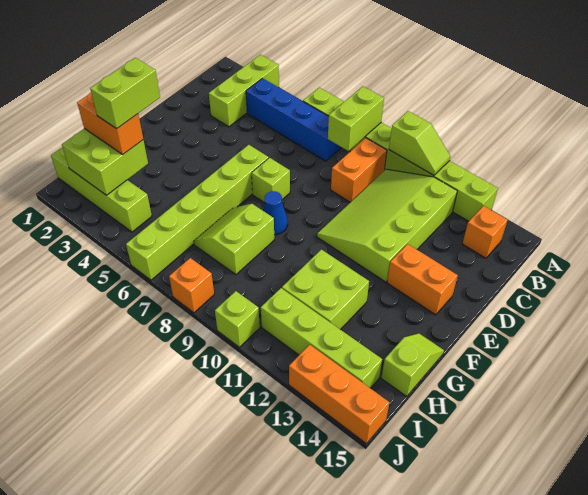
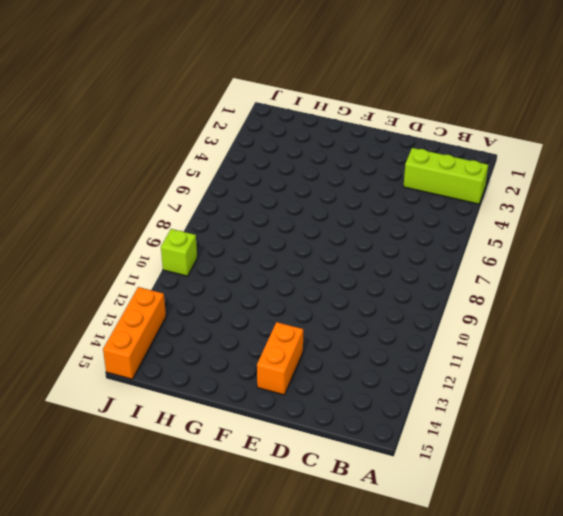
none -> lime 1x8 brick [303,88,498,221]
none -> blue 1x4 brick [246,78,342,161]
none -> orange 1x2 brick [331,138,387,202]

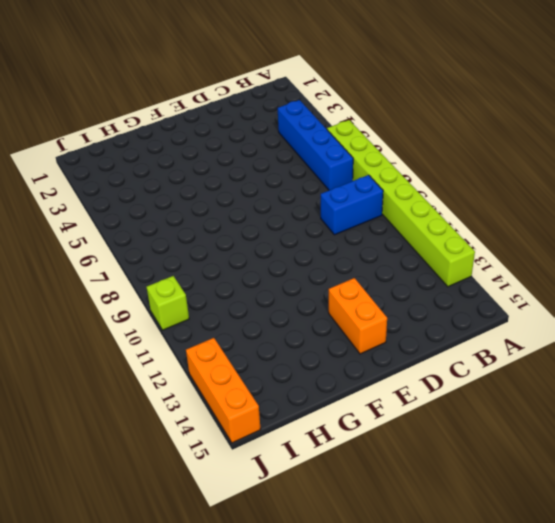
blue 1x2 brick [321,175,383,235] -> orange 1x2 brick [331,138,387,202]
none -> lime 1x3 brick [209,55,279,127]
none -> lime 3x4 slope [317,169,457,282]
none -> orange 1x1 brick [463,206,508,258]

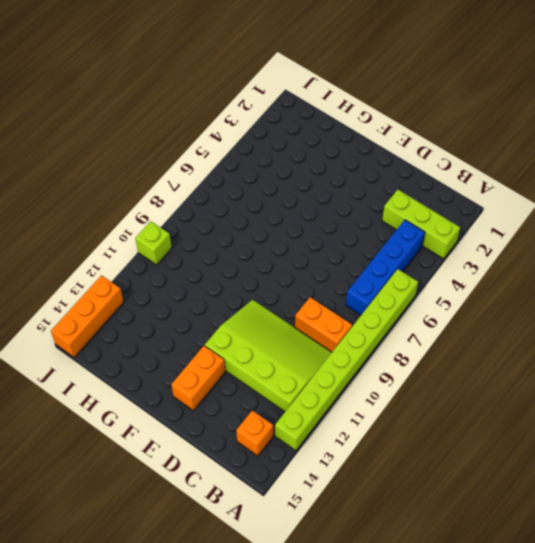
none -> lime 1x6 brick [126,145,269,280]
none -> lime 1x1 brick [252,158,290,203]
none -> blue 1x1 cone [263,191,288,235]

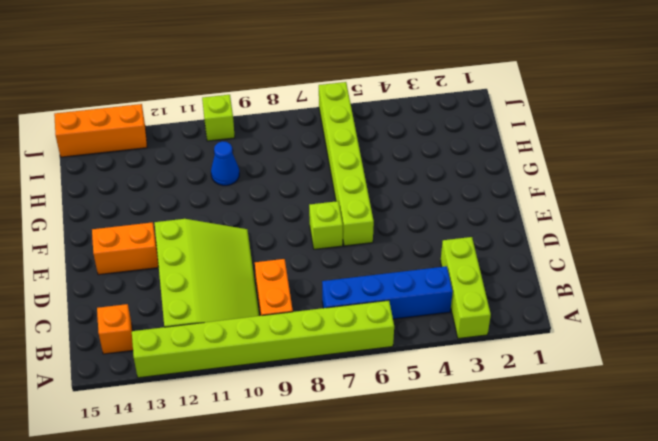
blue 1x1 cone [211,141,239,186] -> blue 1x1 cone moved to [263,191,288,235]
none -> lime 2x2 slope [194,204,274,275]
none -> lime 2x2 brick [282,250,369,330]
none -> lime 1x2 slope [381,333,444,396]

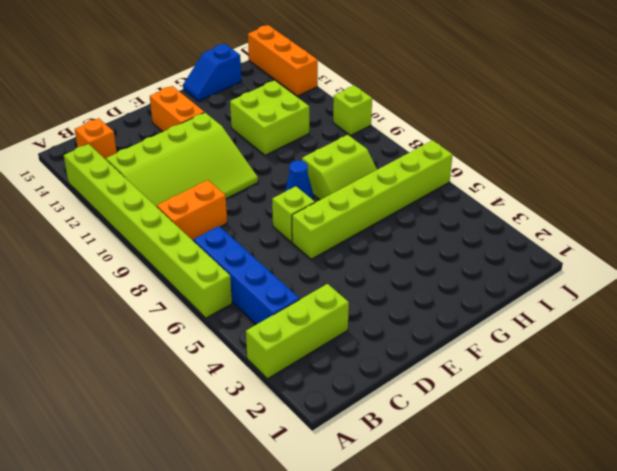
blue 1x2 slope [183,44,242,101] -> lime 1x2 slope [381,333,444,396]
none -> lime 1x4 brick [51,147,152,232]
none -> lime 1x4 brick [261,288,382,388]
none -> orange 1x1 brick [169,258,214,313]

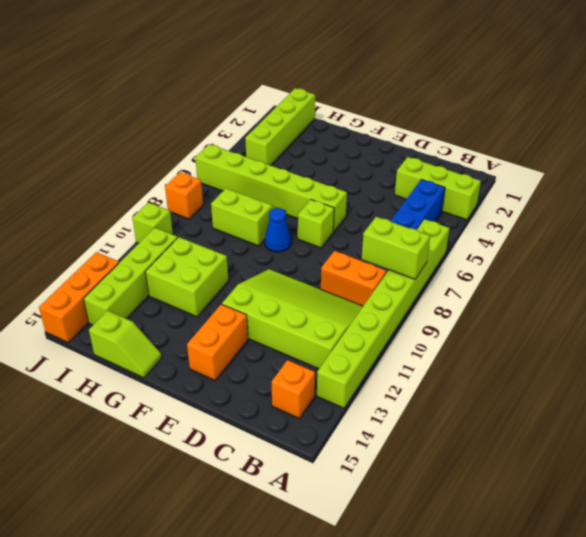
none -> lime 1x2 slope [389,111,450,175]
none -> lime 2x2 brick [62,129,148,195]
none -> orange 1x2 brick [77,92,143,154]

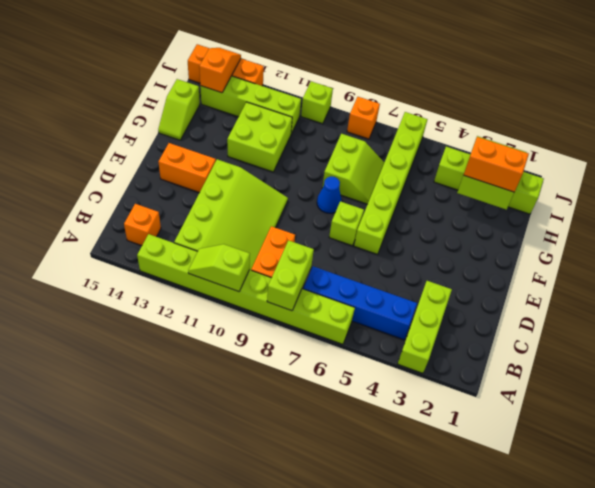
orange 1x2 slope [199,48,241,93] -> none
none -> lime 1x2 brick [90,58,160,129]

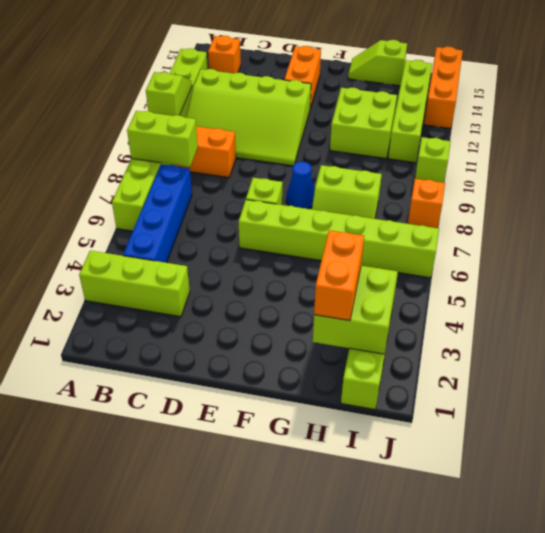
none -> lime 1x2 brick [90,58,160,129]

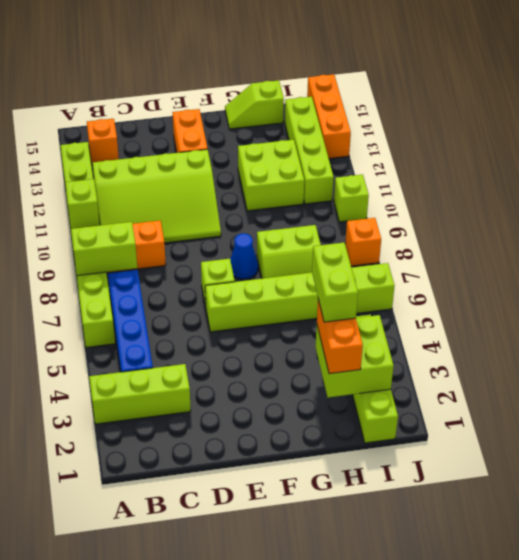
lime 1x2 brick [312,243,358,322] -> lime 1x2 brick turned to [90,58,160,129]

